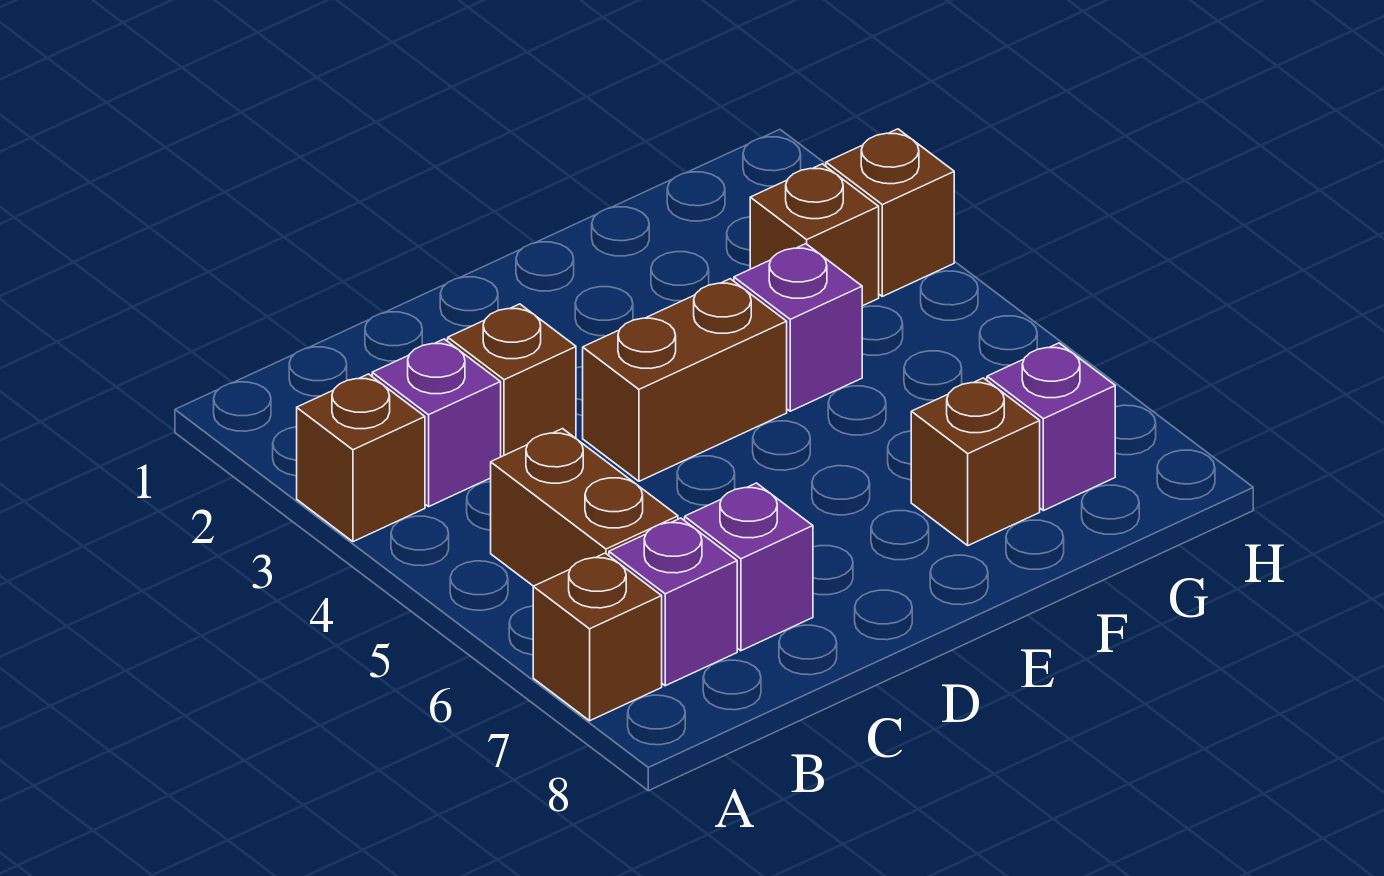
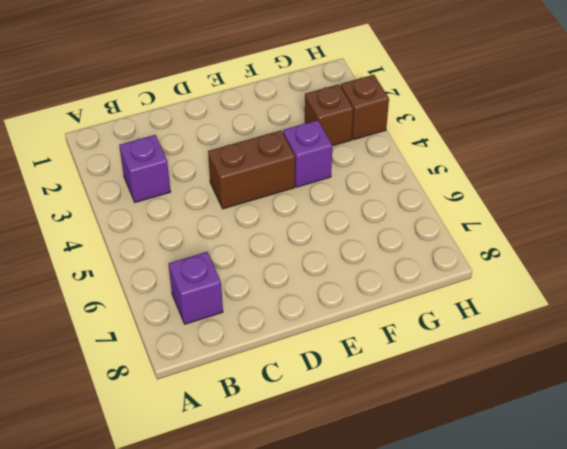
none -> brown 1x1 brick [297,374,425,542]
none -> brown 1x1 brick [533,553,662,721]
none -> brown 1x2 brick [491,429,678,586]

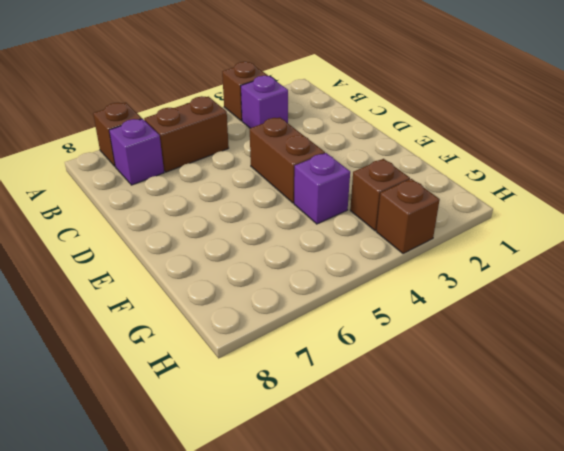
none -> brown 1x1 brick [448,304,576,457]
none -> purple 1x1 brick [685,483,813,651]
none -> brown 1x1 brick [911,378,1040,545]

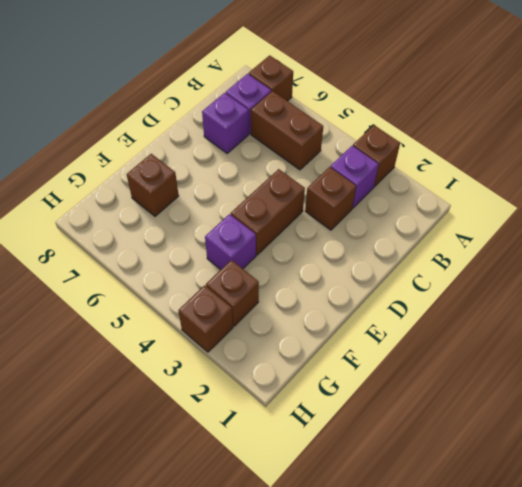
none -> purple 1x1 brick [987,343,1115,511]

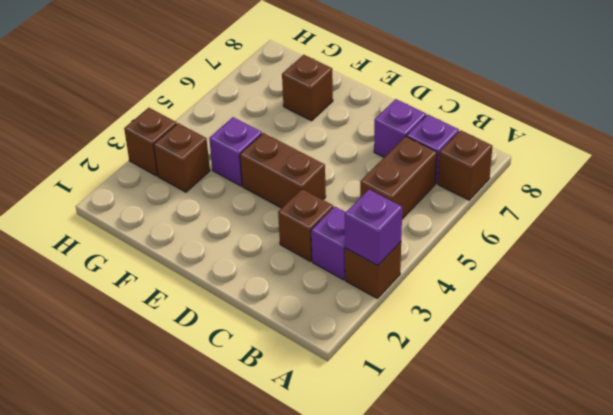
purple 1x1 brick [345,190,402,266] -> purple 1x1 brick moved to [987,343,1115,511]

